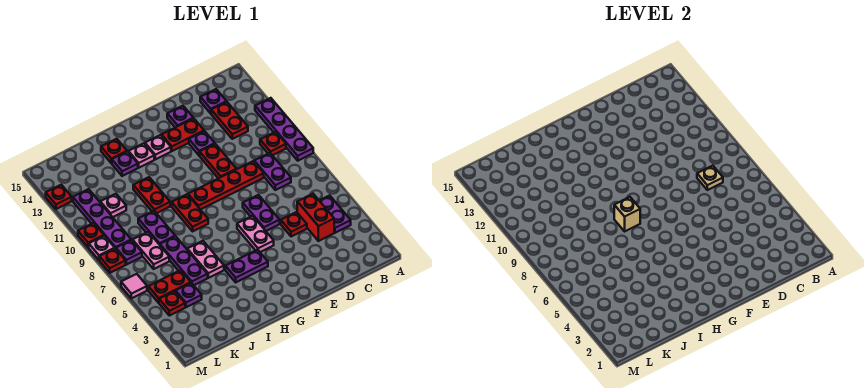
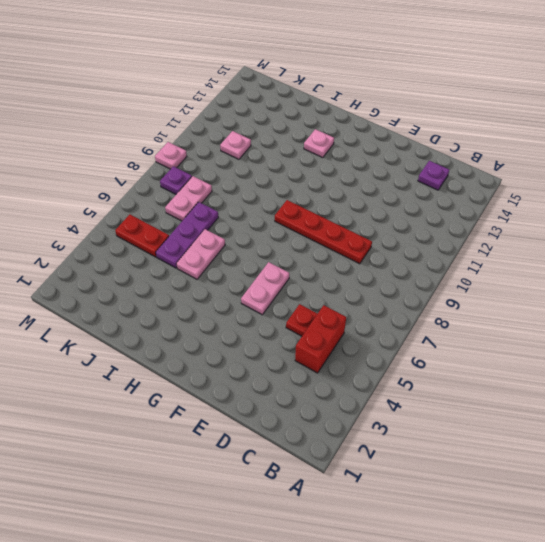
none -> purple 1x4 plate [255,98,313,161]
none -> purple 1x2 plate [319,195,351,233]
none -> red 1x1 plate [260,132,286,155]
none -> purple 1x2 plate [254,153,291,190]

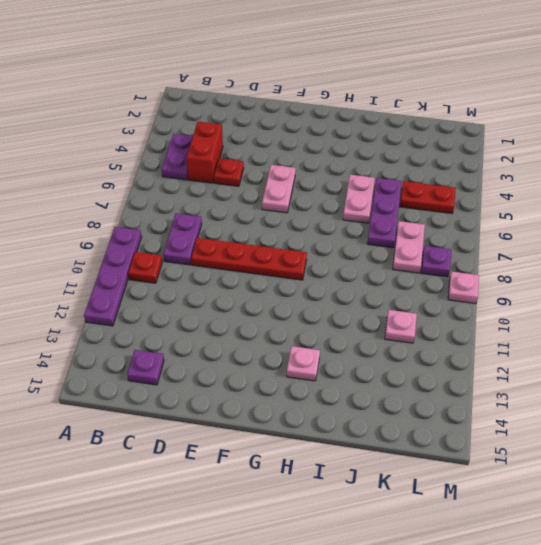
none -> red 1x2 plate [211,102,248,139]
none -> purple 1x2 plate [243,195,280,231]
none -> red 1x2 plate [200,144,236,178]
none -> purple 1x1 plate [189,131,215,156]

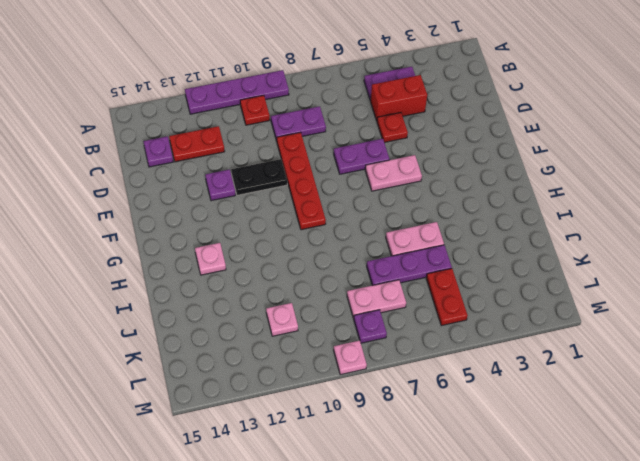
black 1x2 plate [231,159,287,195] -> red 1x2 plate [200,144,236,178]
none -> red 1x2 plate [162,118,204,151]
none -> purple 1x1 plate [167,106,193,127]
none -> purple 1x2 plate [225,250,268,282]
none -> pink 1x1 plate [145,135,171,159]

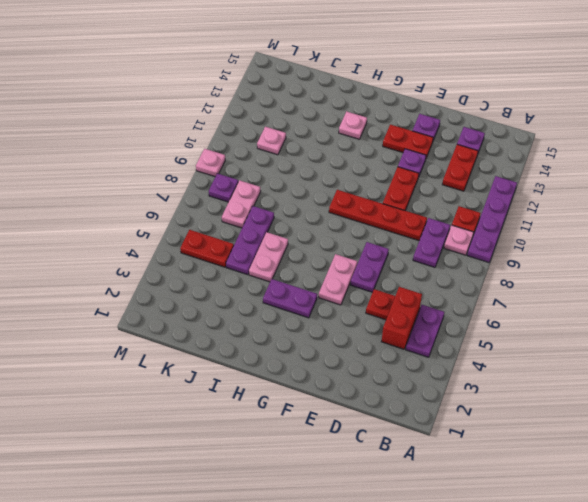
pink 1x1 plate [444,225,474,255] -> pink 1x1 plate moved to [145,135,171,159]
none -> red 1x2 plate [172,194,208,231]
none -> red 1x2 plate [133,177,170,213]
none -> purple 1x1 plate [112,152,138,176]
none -> red 1x1 plate [101,139,127,163]

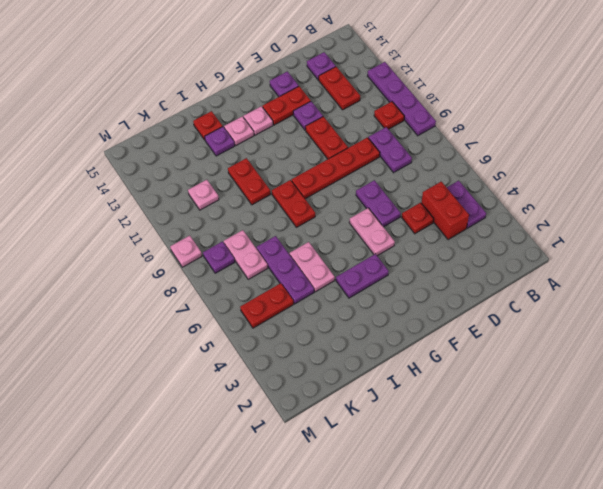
none -> purple 1x2 plate [138,211,175,245]
none -> purple 1x1 plate [176,283,202,307]
none -> red 1x1 plate [159,291,185,316]
none -> purple 1x4 plate [73,189,131,249]

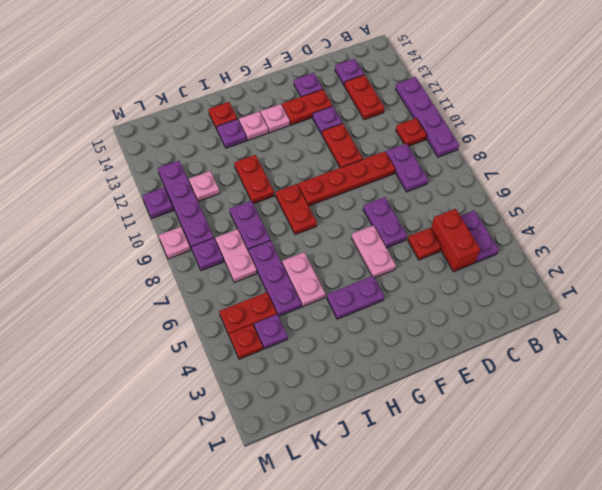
purple 1x1 plate [142,187,173,219] -> none
none -> pink 1x1 tile [121,274,147,298]
none -> red 1x1 plate [100,249,126,273]
none -> red 1x1 plate [78,223,104,247]
none -> red 1x1 plate [46,185,72,209]

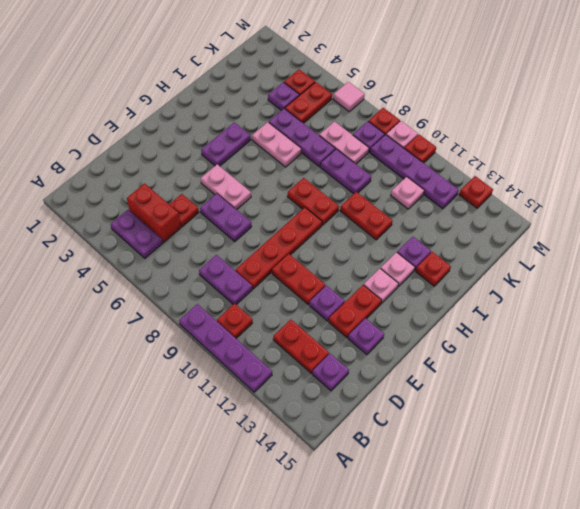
none -> tan 1x1 plate [697,166,723,190]
none -> tan 1x1 brick [614,197,640,231]

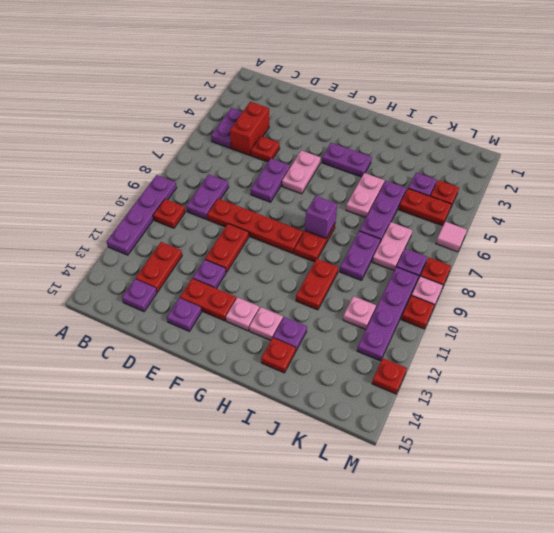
purple 1x1 brick [305,196,337,238] -> tan 1x1 brick [614,197,640,231]
none -> tan 1x1 plate [697,166,723,190]

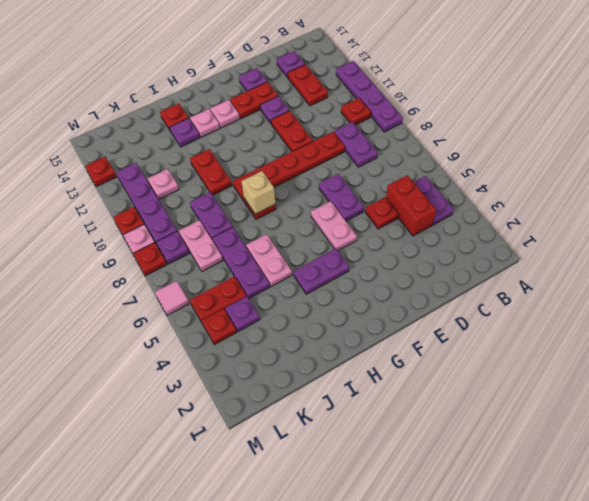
none -> tan 1x1 plate [697,166,723,190]

